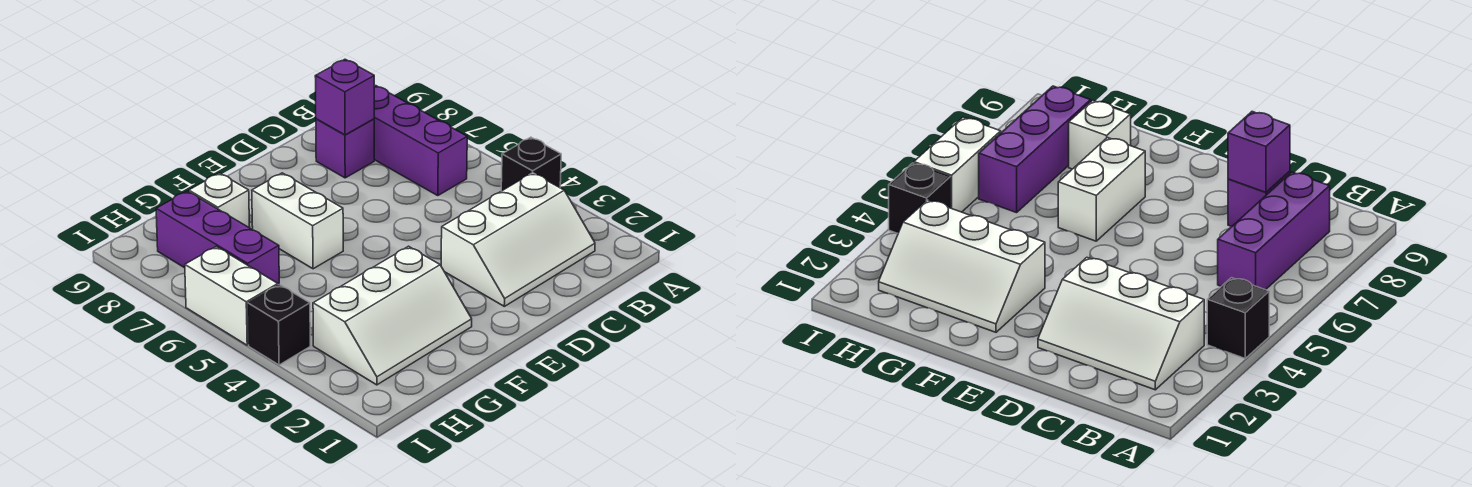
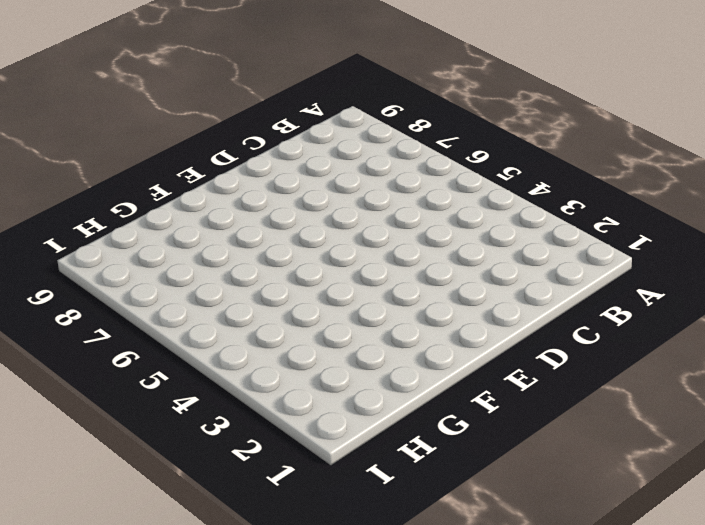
none -> black 1x1 brick [501,137,561,191]
none -> white 2x3 slope [441,173,595,306]

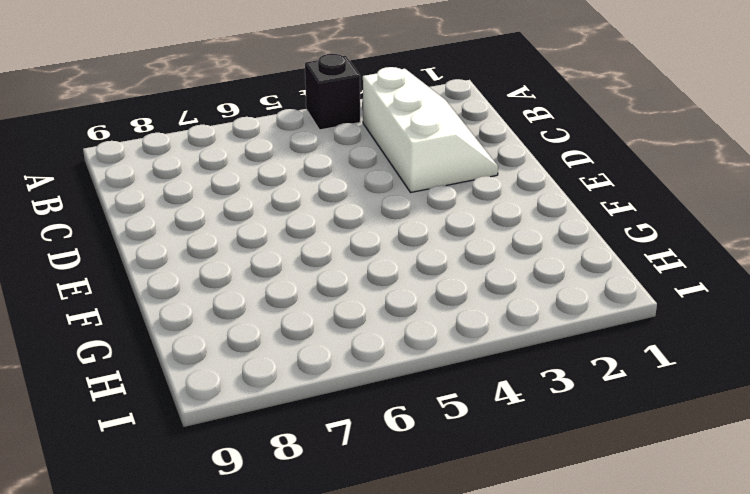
none -> purple 1x3 brick [374,86,467,196]
none -> purple 1x1 brick [316,119,374,178]

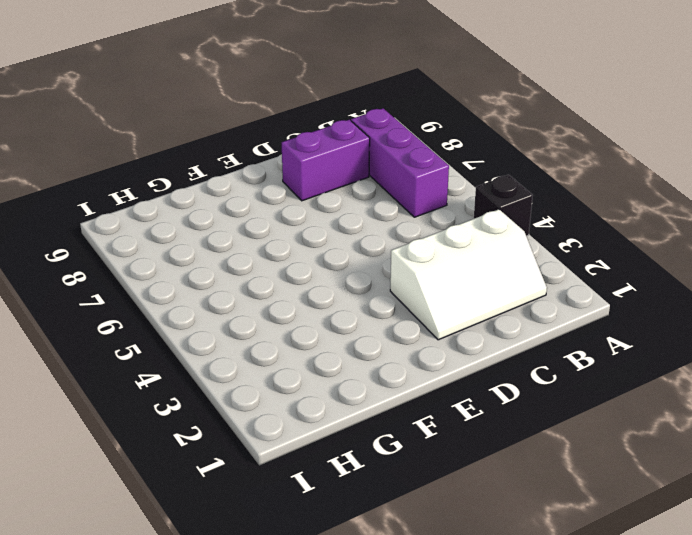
purple 1x2 brick [282,120,370,201] -> purple 1x1 brick [316,119,374,178]
none -> white 2x3 slope [313,246,472,385]
none -> white 1x2 brick [252,173,343,269]

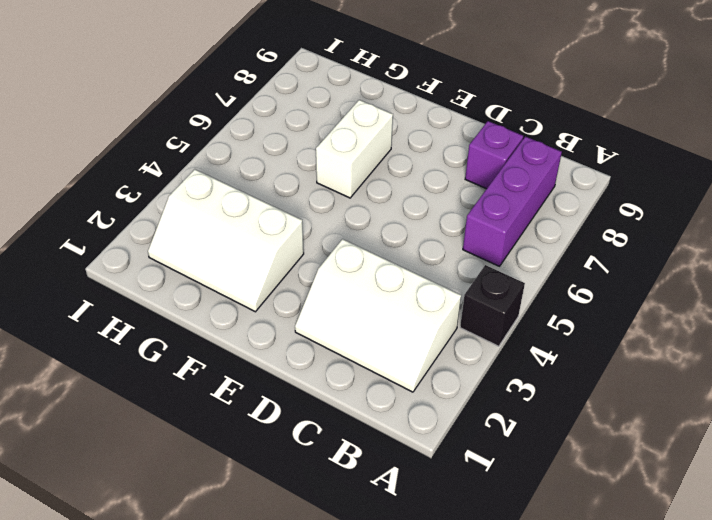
none -> white 1x1 brick [189,173,250,228]
none -> purple 1x3 brick [156,191,279,285]

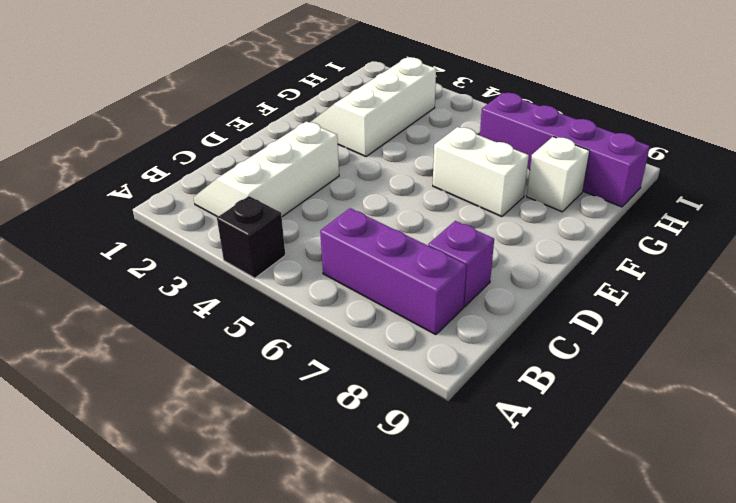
purple 1x4 brick [480,93,650,207] -> purple 1x3 brick [156,191,279,285]
none -> black 1x1 brick [248,284,310,365]
none -> white 1x2 brick [185,247,278,345]

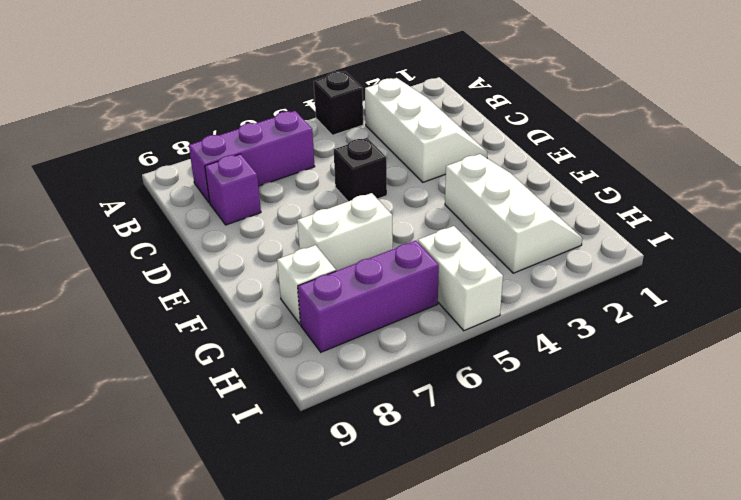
black 1x1 brick [334,138,387,201] -> black 1x1 brick moved to [248,284,310,365]
white 1x2 brick [418,226,503,331] -> white 1x2 brick turned to [185,247,278,345]
none -> purple 1x1 brick [315,59,374,135]

